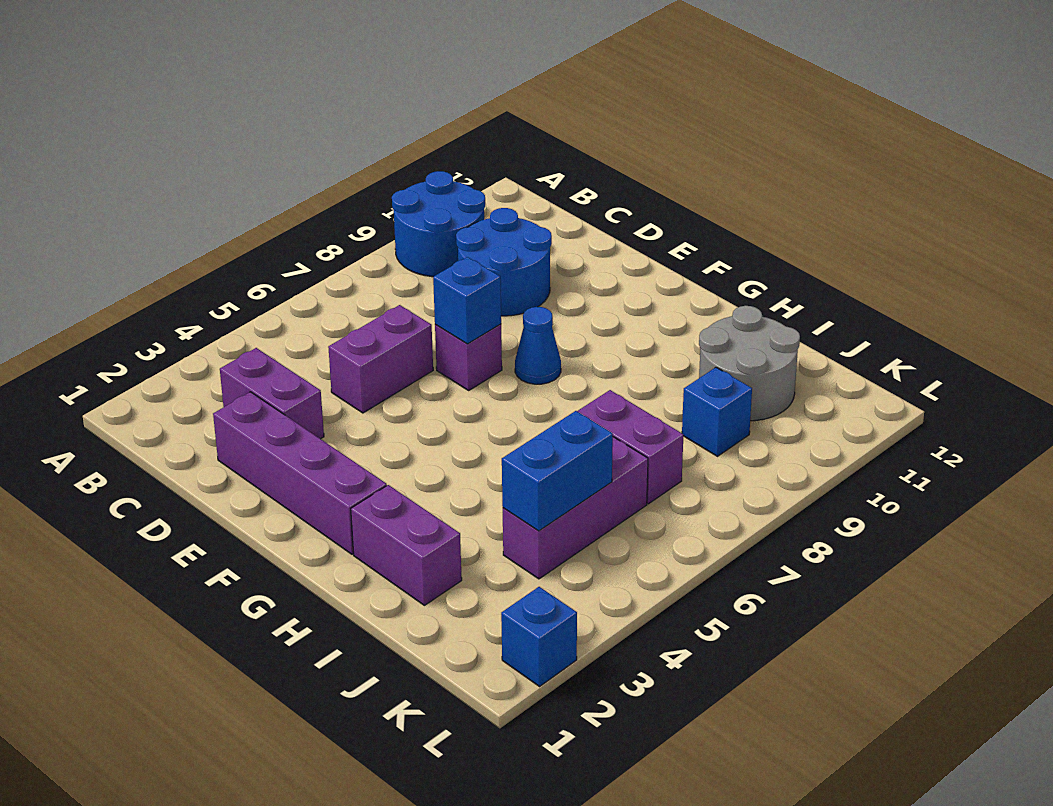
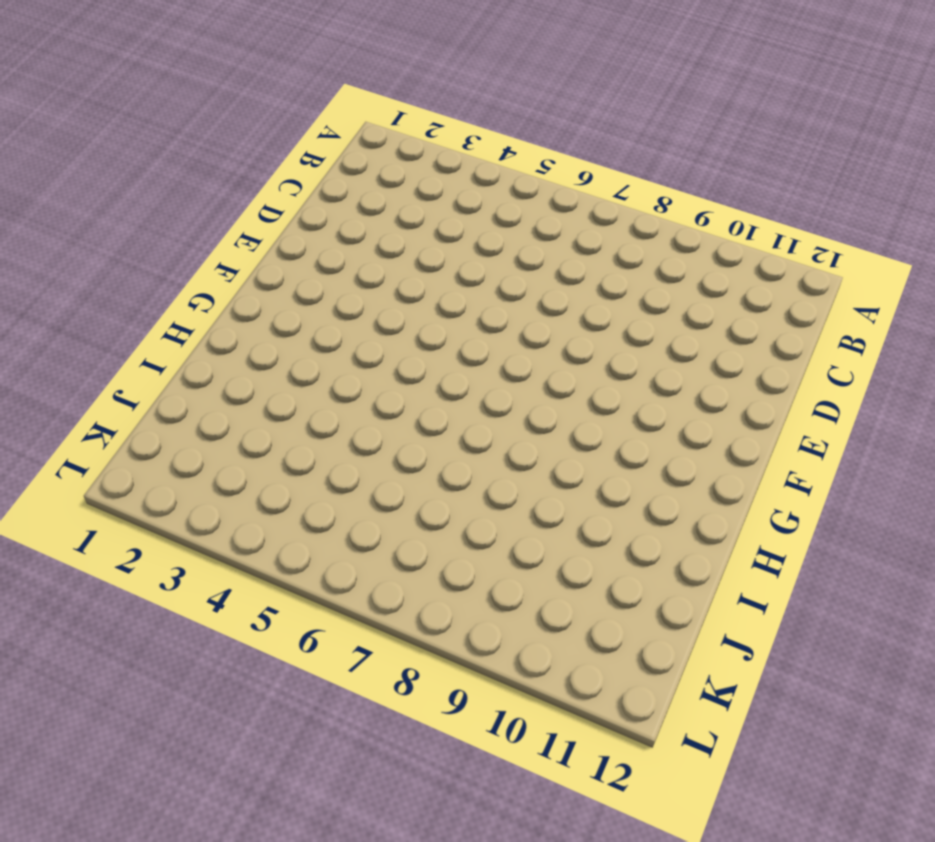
none -> blue 2x2 round brick [392,171,485,277]
none -> purple 1x2 brick [220,348,324,439]
none -> blue 2x2 round brick [456,208,552,316]

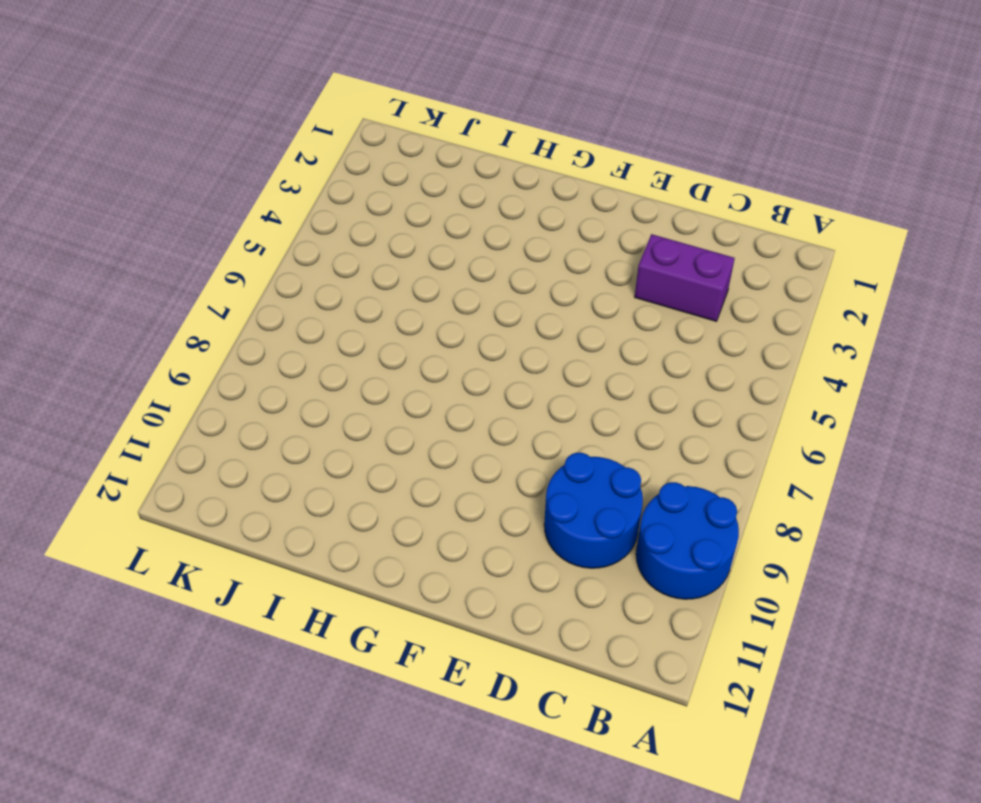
none -> purple 1x4 brick [213,392,387,554]
none -> purple 1x2 brick [328,305,433,413]
none -> purple 1x1 brick [435,324,502,390]

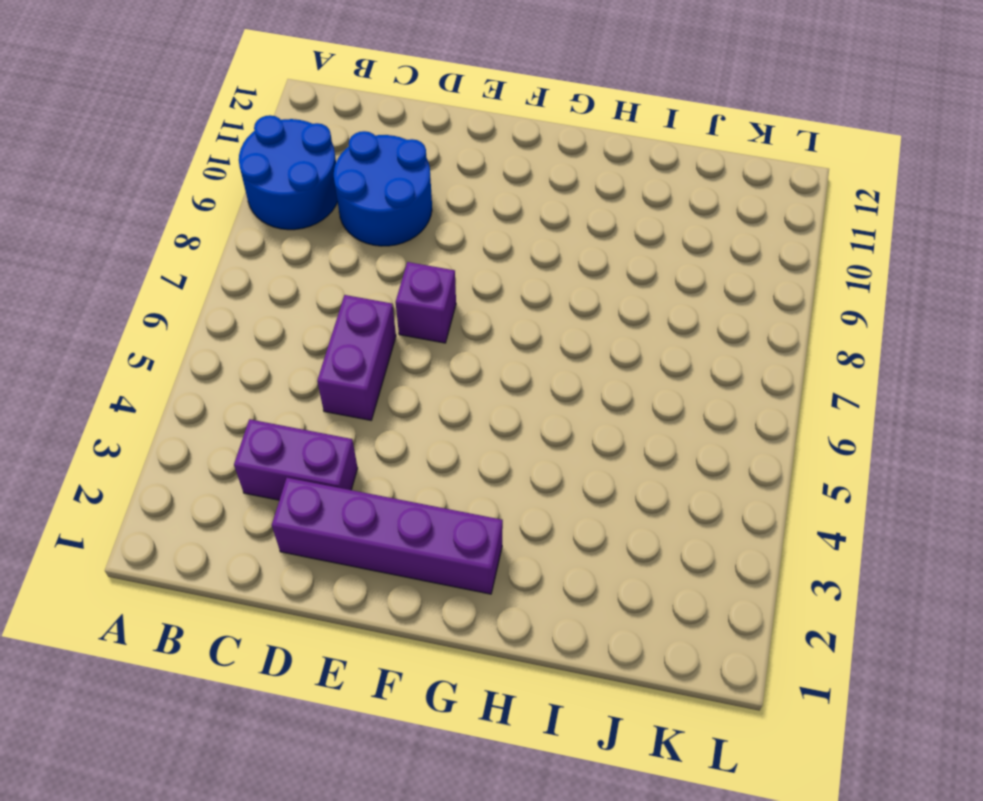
none -> blue 1x1 cone [515,307,561,384]
none -> purple 1x2 brick [351,485,462,605]
none -> purple 1x2 brick [577,390,683,504]

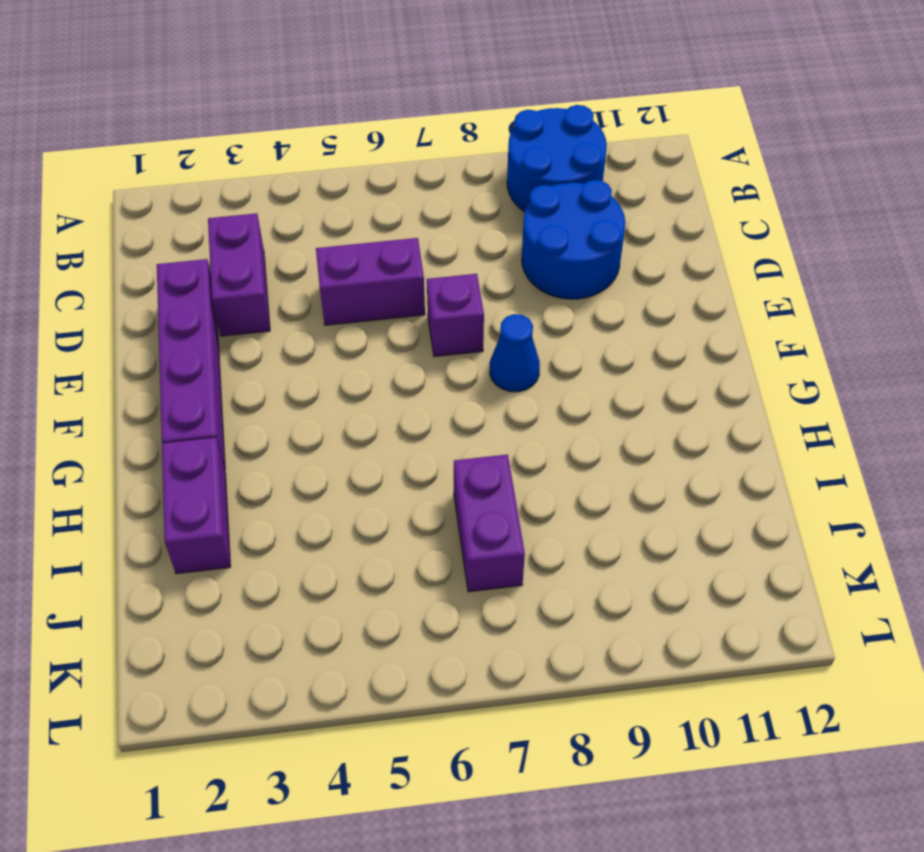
none -> grey 2x2 round brick [699,306,800,421]
none -> purple 1x3 brick [503,437,648,579]
none -> blue 1x1 brick [682,367,752,456]

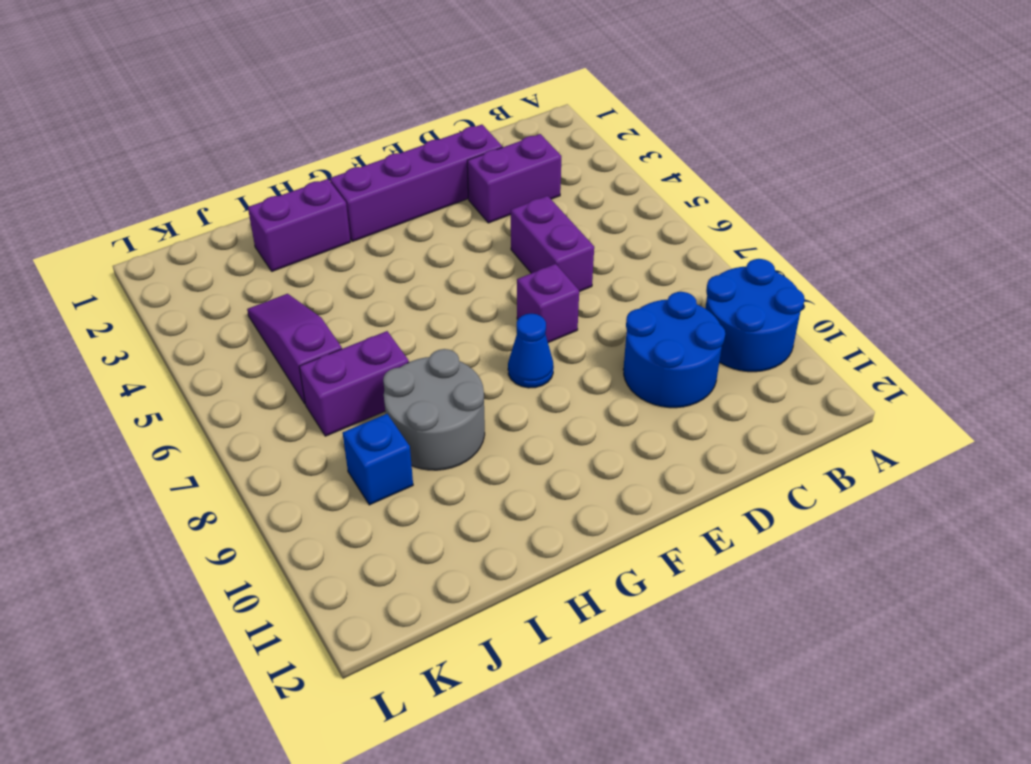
grey 2x2 round brick [383,349,485,470] -> grey 2x2 round brick moved to [699,306,800,421]
purple 1x3 slope [247,294,342,404] -> purple 1x3 brick [503,437,648,579]
none -> blue 1x1 brick [501,587,577,686]
none -> blue 1x1 brick [433,257,501,344]
none -> blue 1x2 brick [502,411,613,531]

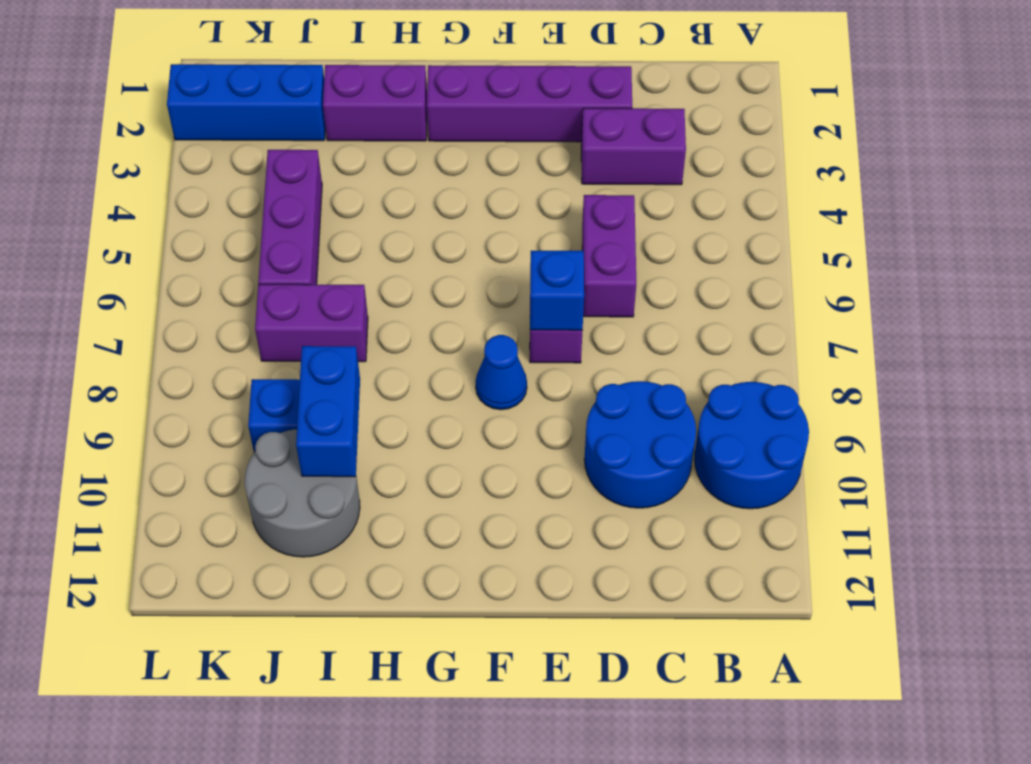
blue 1x2 brick [296,346,360,477] -> blue 1x2 brick moved to [502,411,613,531]
blue 1x3 brick [167,64,325,141] -> blue 1x1 brick [501,587,577,686]

